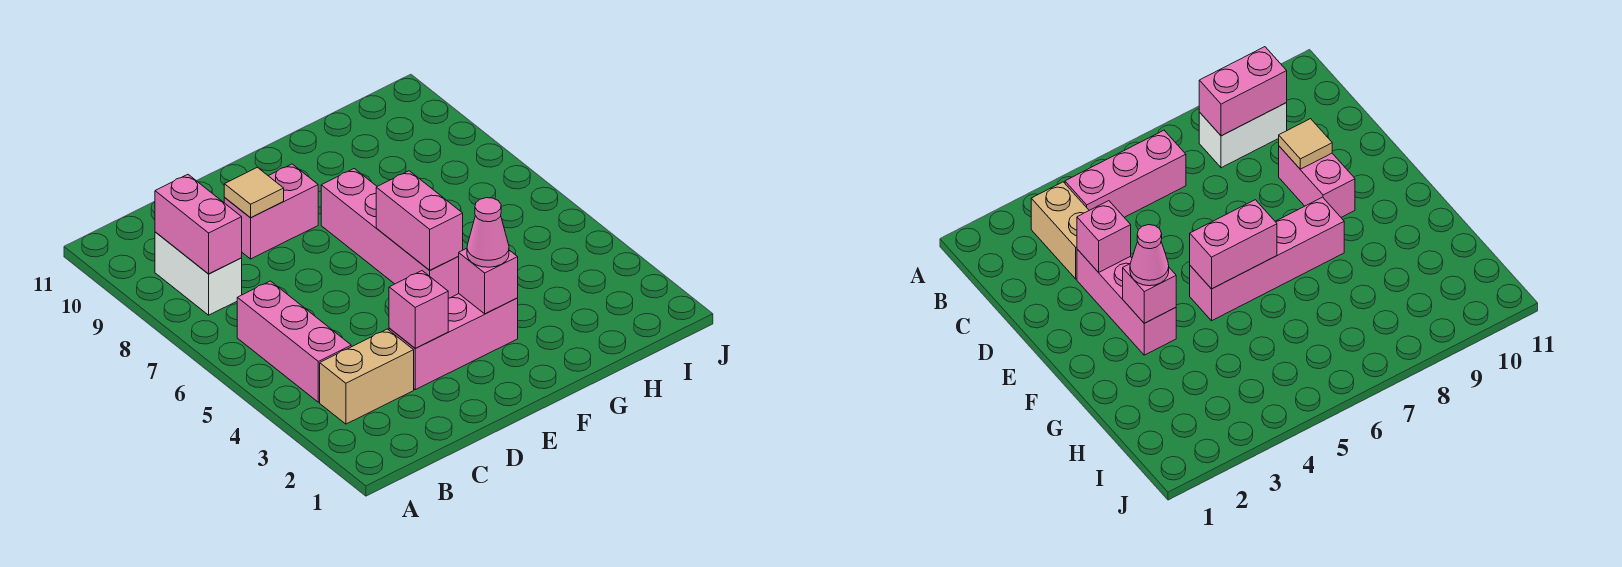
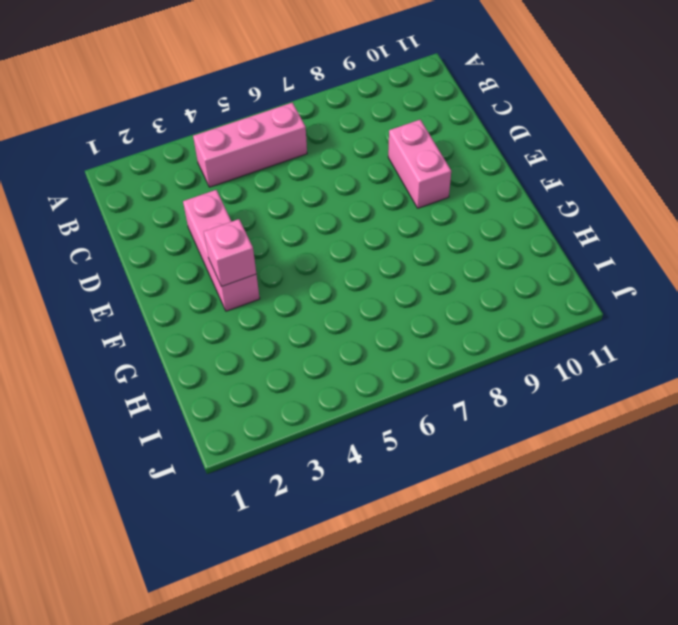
none -> tan 1x2 brick [320,329,414,424]
none -> white 1x2 brick [155,232,242,315]
none -> pink 1x4 brick [321,169,459,298]

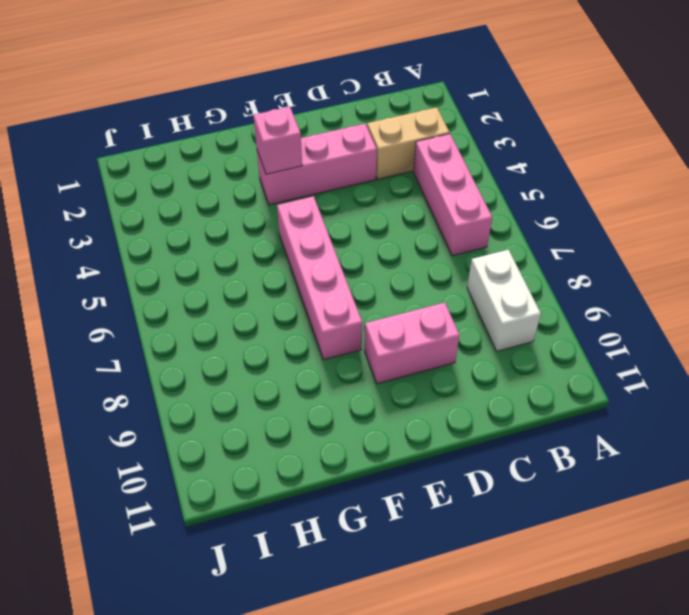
none -> pink 1x2 brick [155,175,242,274]
none -> pink 1x1 brick [389,271,448,348]
none -> tan 1x1 tile [224,167,284,218]

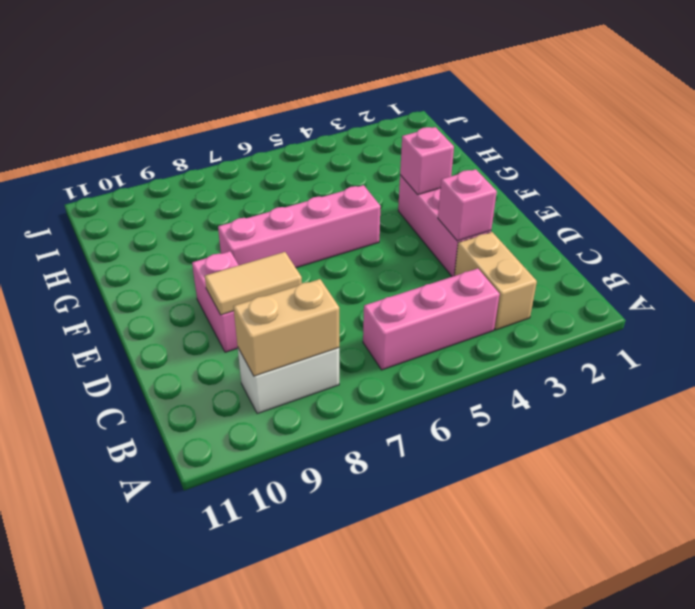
tan 1x2 brick [233,279,339,376] -> pink 1x2 brick [155,175,242,274]
tan 1x2 tile [205,252,302,315] -> tan 1x1 tile [224,167,284,218]
none -> pink 1x2 brick [376,171,463,270]
none -> pink 1x1 cone [467,198,509,267]

